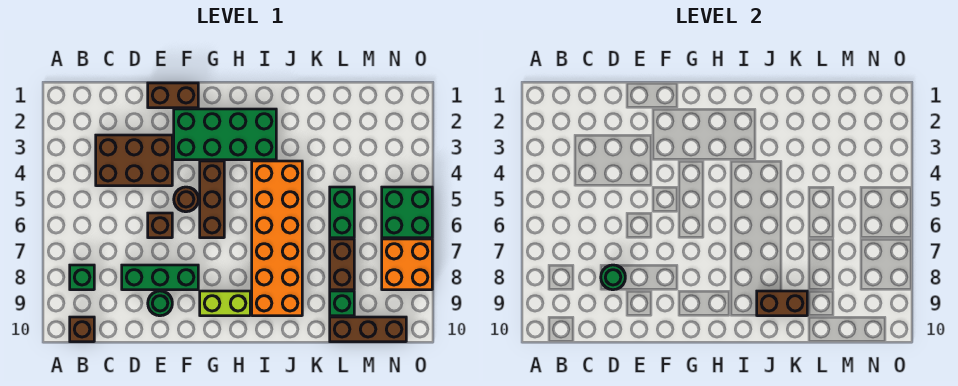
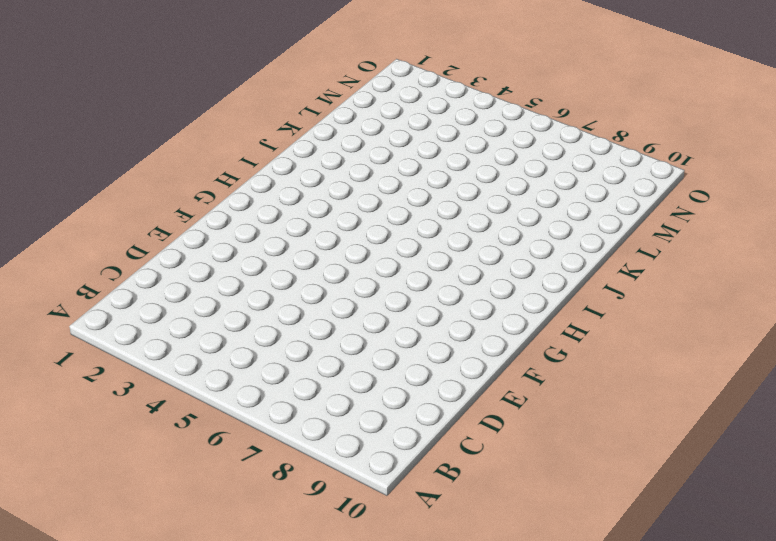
none -> green 1x1 brick [70,265,94,290]
none -> brown 1x1 brick [70,317,94,342]
none -> brown 2x3 brick [96,135,172,186]

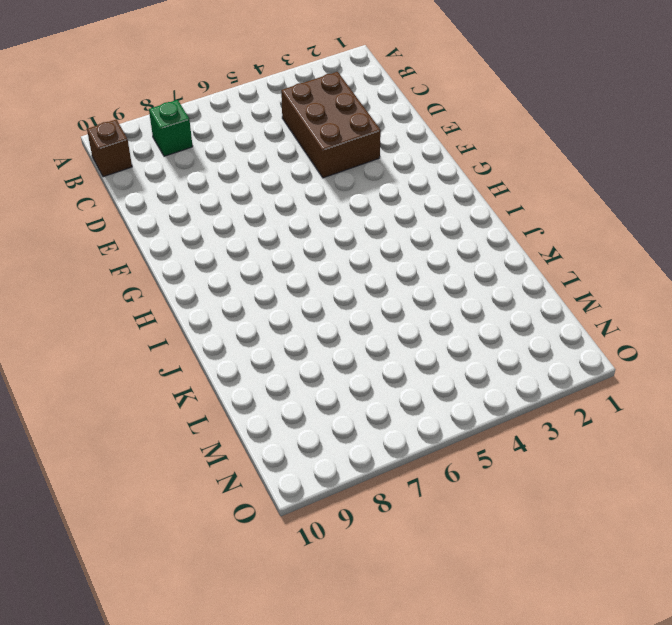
none -> green 1x3 brick [122,265,198,290]
none -> brown 1x2 brick [148,83,198,108]
none -> brown 1x1 brick [148,213,172,238]

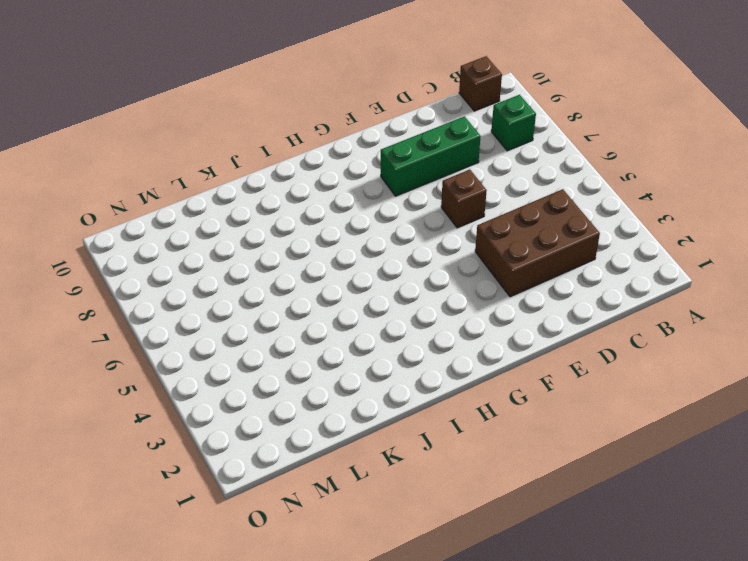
none -> brown 1x2 brick [148,83,198,108]
none -> green 1x1 round brick [148,291,172,316]
none -> green 2x4 brick [174,109,276,160]

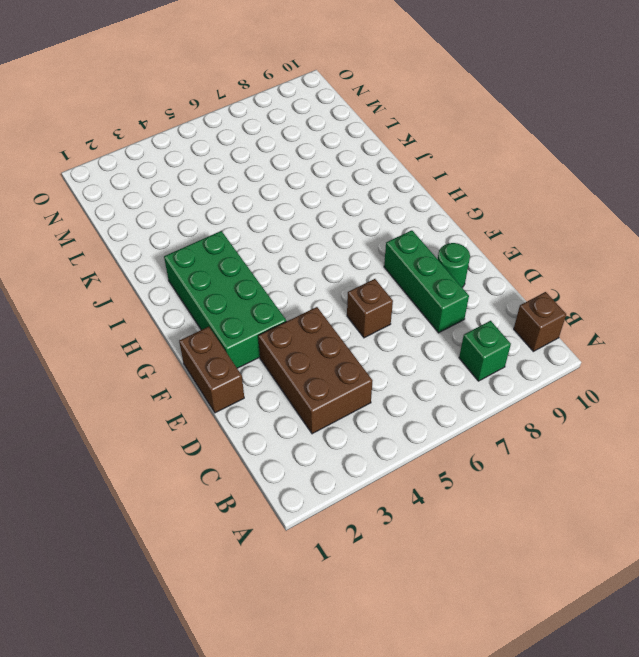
none -> brown 1x1 round brick [174,187,198,212]
none -> brown 1x3 brick [200,161,224,238]
none -> lime 1x2 brick [200,291,250,316]

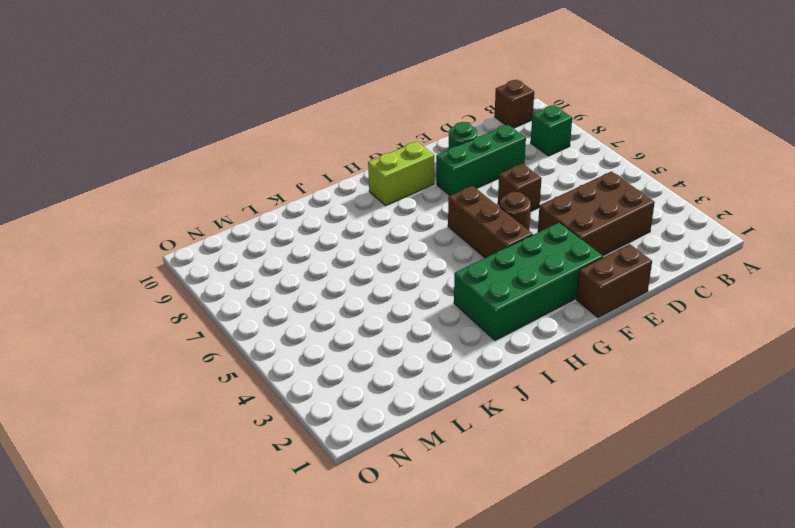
none -> orange 2x6 brick [252,161,302,316]
none -> green 1x2 brick [330,187,354,238]
none -> brown 1x2 brick [330,239,354,290]

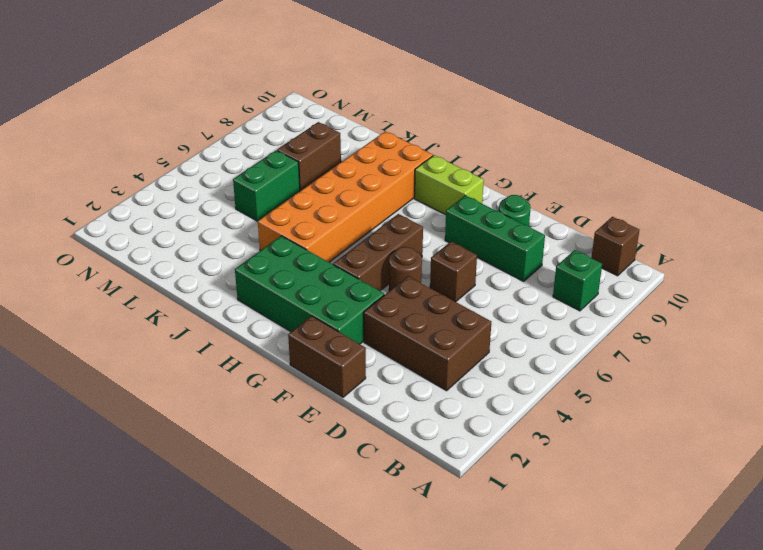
none -> green 1x1 brick [330,291,354,316]
none -> brown 1x3 brick [330,317,406,342]
none -> green 2x2 brick [382,187,432,238]

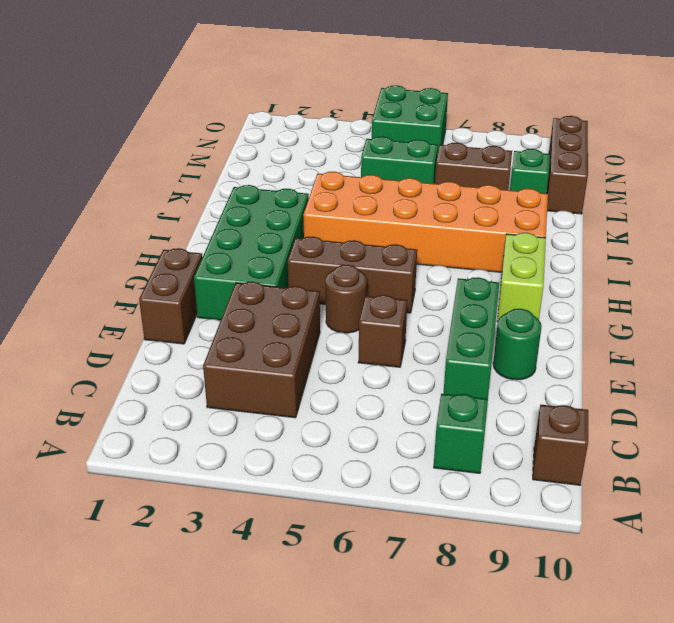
none -> orange 2x2 brick [382,239,432,290]
none -> green 1x1 round brick [601,265,625,290]
none -> brown 1x2 brick [757,291,807,316]

